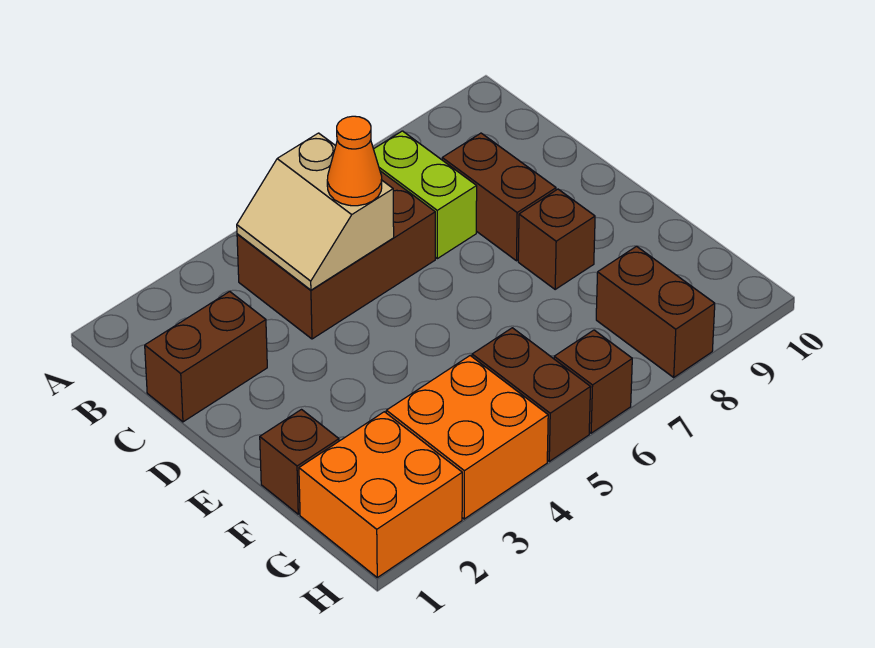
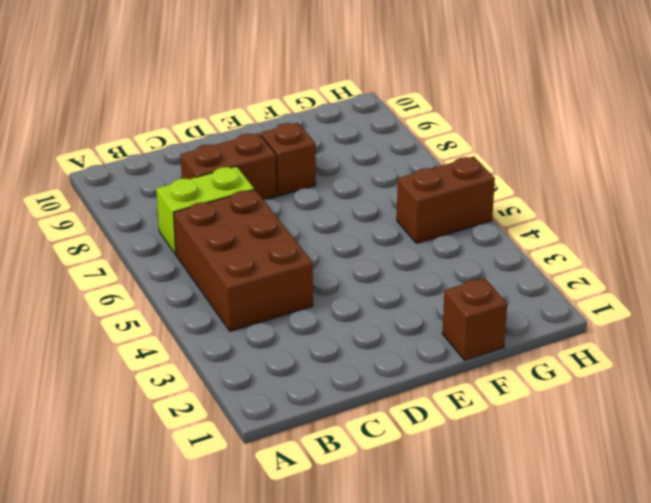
none -> brown 1x2 brick [145,292,267,422]
none -> orange 2x2 brick [299,412,462,577]
none -> orange 2x2 brick [386,356,548,519]

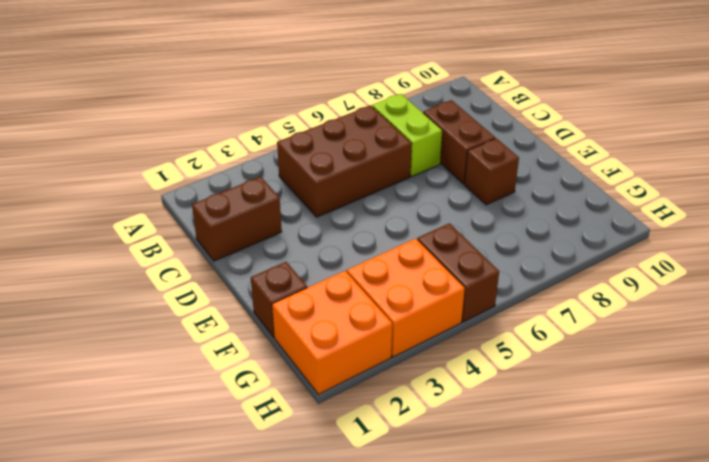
none -> brown 1x2 brick [596,246,715,377]
none -> brown 1x1 brick [554,330,632,433]
none -> tan 2x2 slope [237,133,394,290]

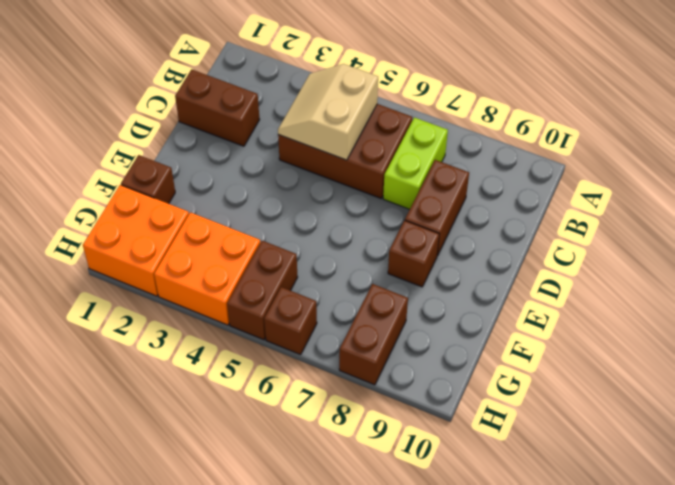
none -> orange 1x1 cone [327,116,382,206]

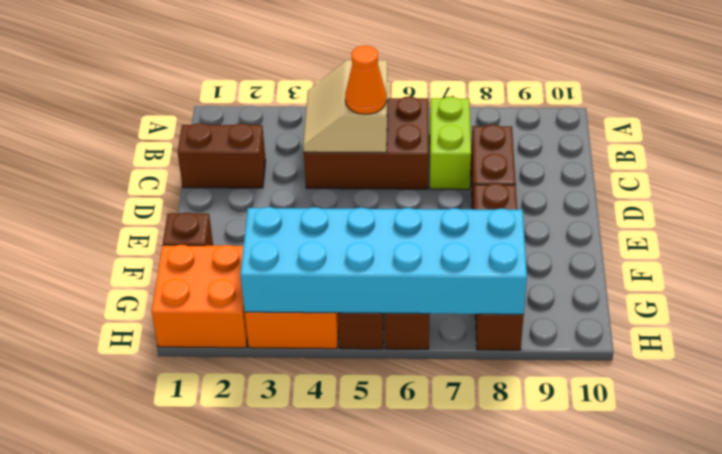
cyan 2x6 brick [240,207,527,314] -> none

